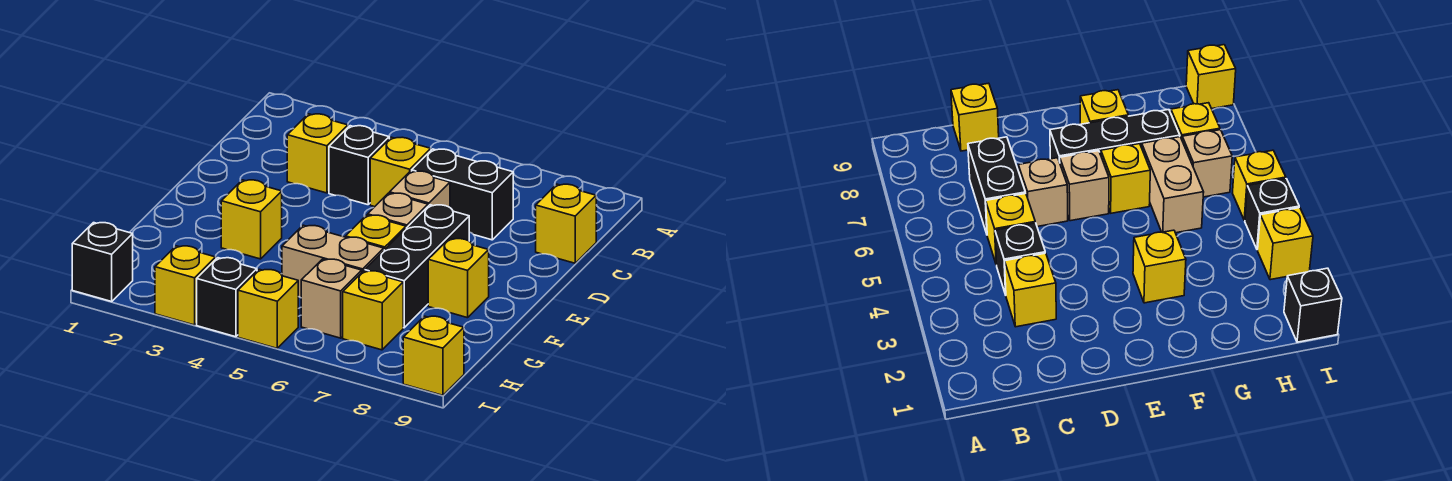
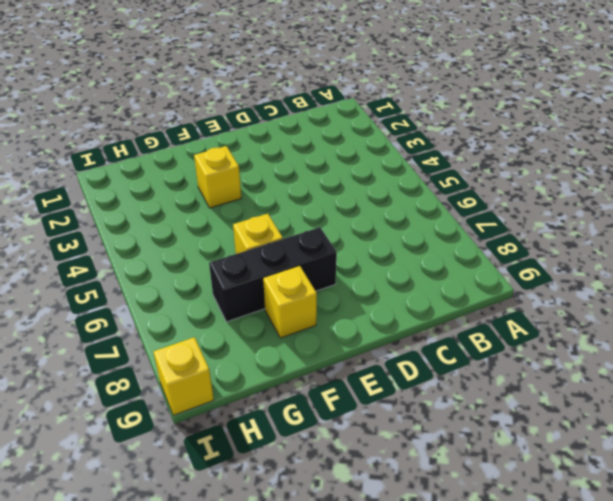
none -> yellow 1x1 brick [287,114,348,193]
none -> black 1x1 brick [329,126,389,205]
none -> yellow 1x1 brick [370,137,431,207]

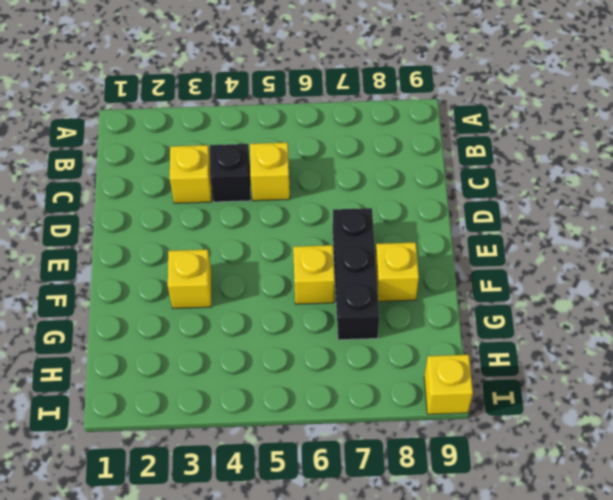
none -> black 1x2 brick [412,149,513,240]
none -> yellow 1x1 brick [536,184,596,263]
none -> tan 1x1 brick [390,171,450,207]

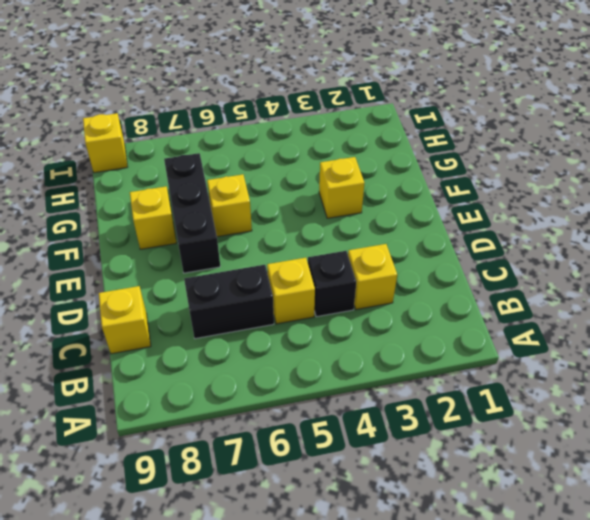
none -> tan 1x1 brick [390,171,450,207]
none -> tan 1x1 brick [368,193,428,228]
none -> tan 1x2 brick [282,225,384,298]

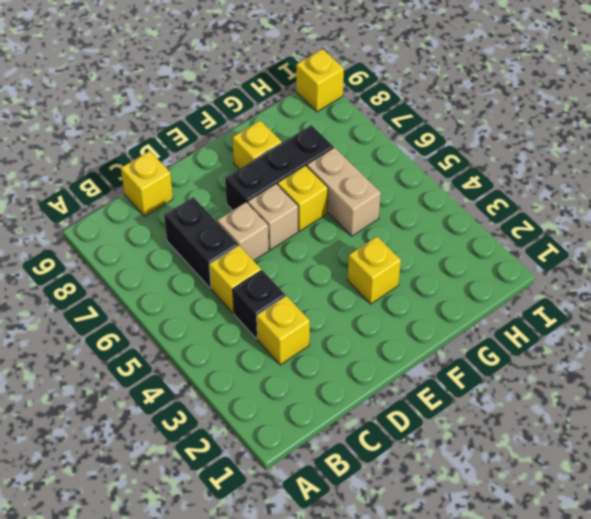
none -> tan 1x1 brick [301,259,362,338]
none -> yellow 1x1 brick [343,271,403,350]
none -> black 1x1 brick [72,223,133,302]

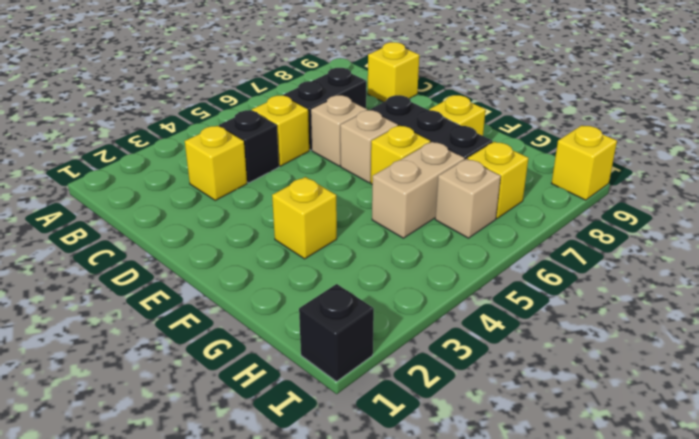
none -> yellow 1x1 brick [155,246,216,325]
none -> black 1x1 brick [197,258,257,337]
none -> yellow 1x1 brick [238,269,298,348]

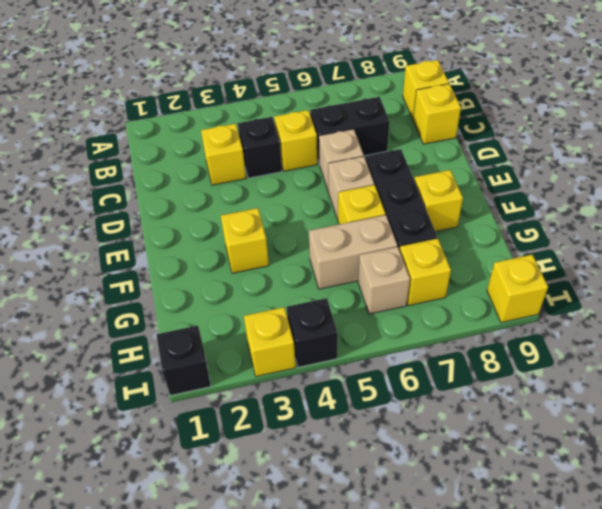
yellow 1x1 brick [403,60,449,119] -> yellow 1x1 brick moved to [238,269,298,348]

